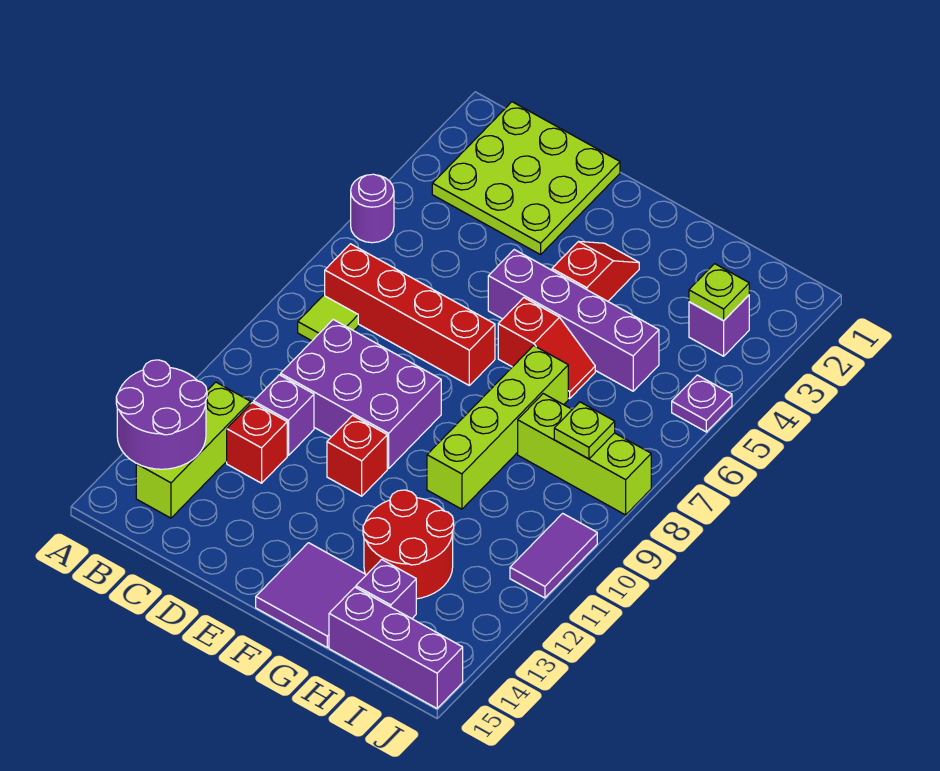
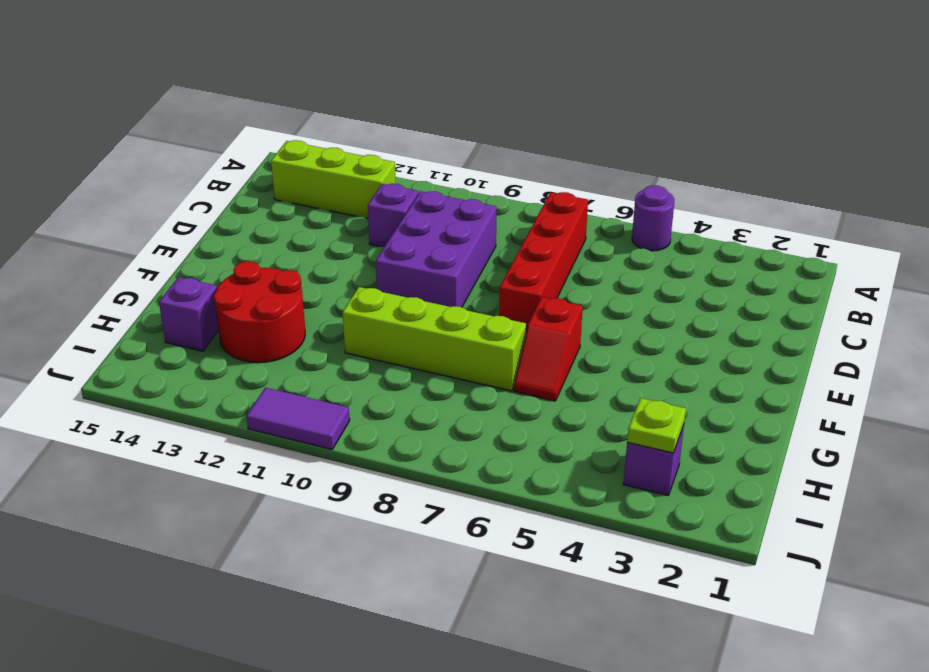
none -> lime 3x3 plate [432,102,620,255]
none -> lime 1x1 tile [298,295,358,341]
none -> red 1x1 brick [227,403,287,483]

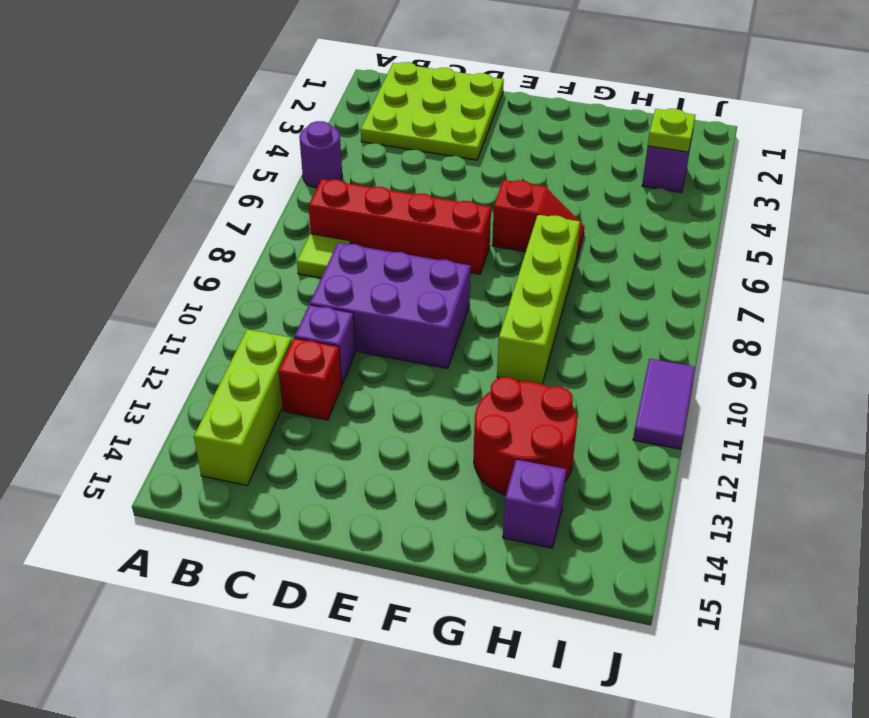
none -> purple 1x4 brick [488,250,659,391]
none -> red 1x1 brick [327,416,387,496]
none -> red 1x2 slope [552,242,639,301]

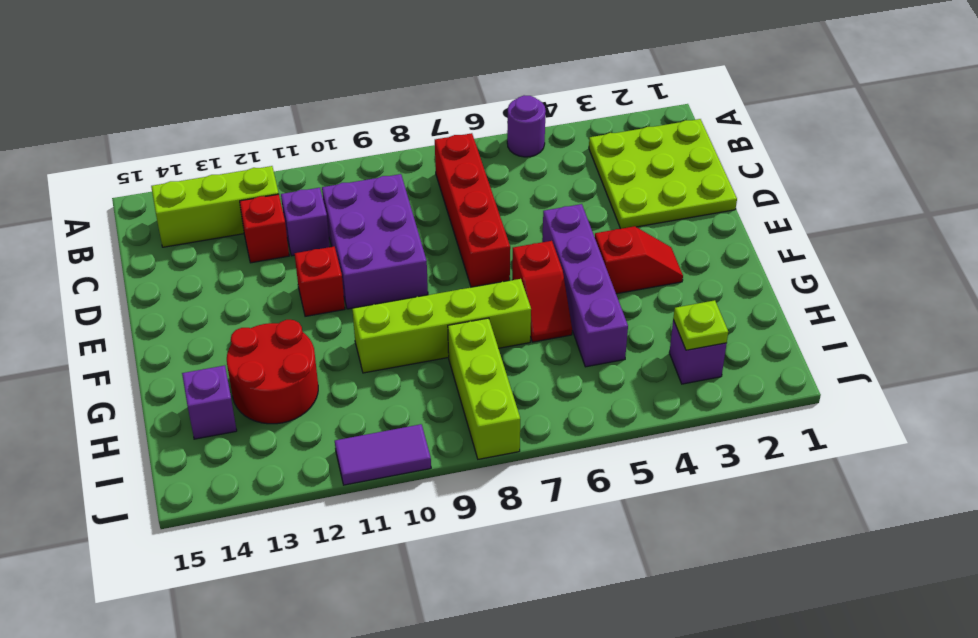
none -> lime 1x1 tile [298,295,358,341]
none -> purple 2x2 tile [256,543,366,647]
none -> purple 1x3 brick [329,587,463,708]

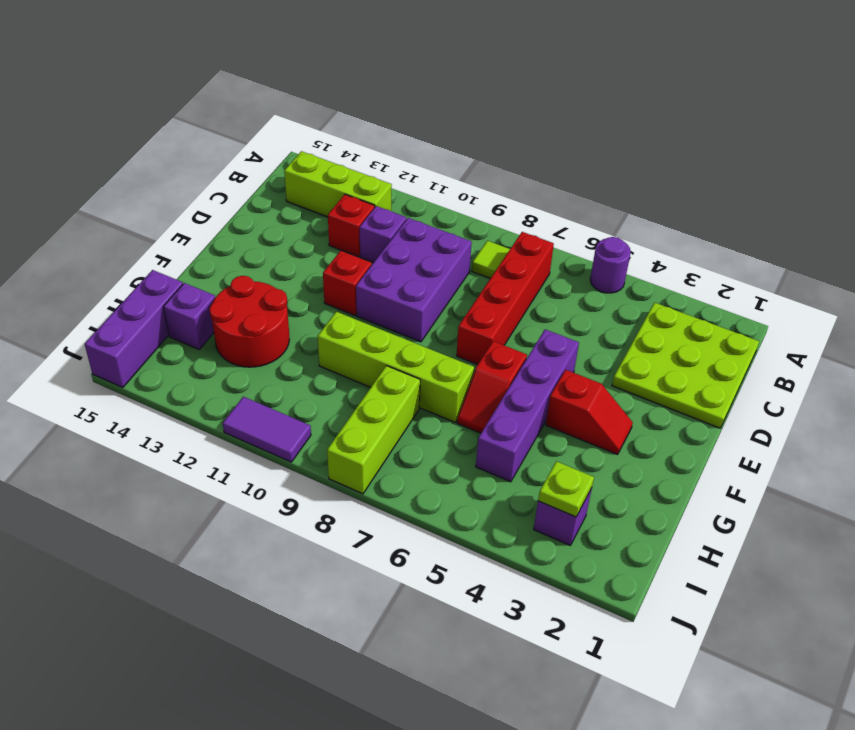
none -> purple 2x2 tile [256,543,366,647]
none -> purple 1x1 plate [672,375,732,432]
none -> purple 2x2 round brick [116,360,207,469]

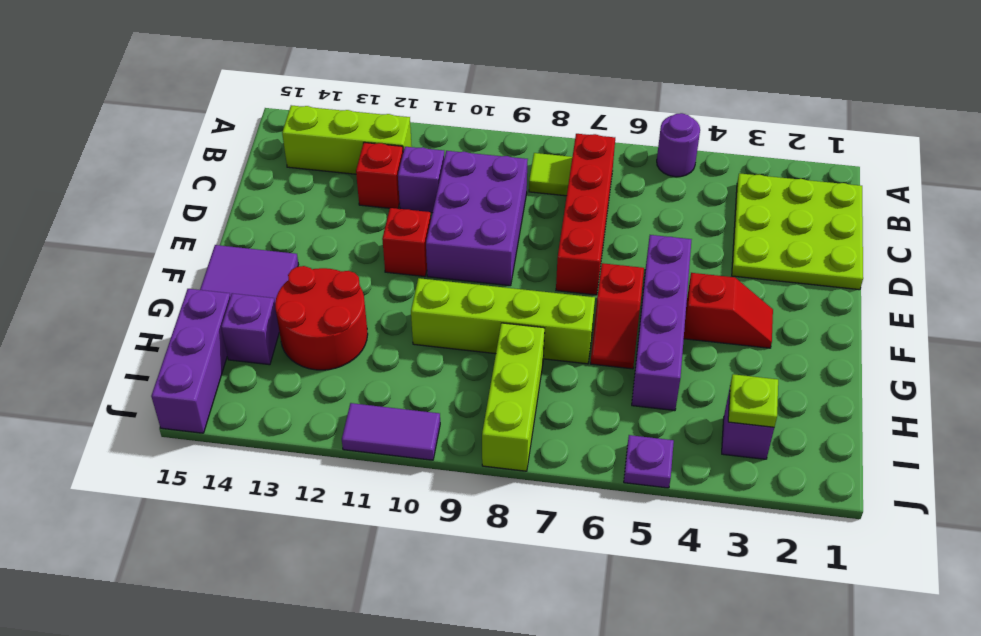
none -> purple 2x2 round brick [116,360,207,469]
none -> lime 1x1 plate [554,402,615,459]

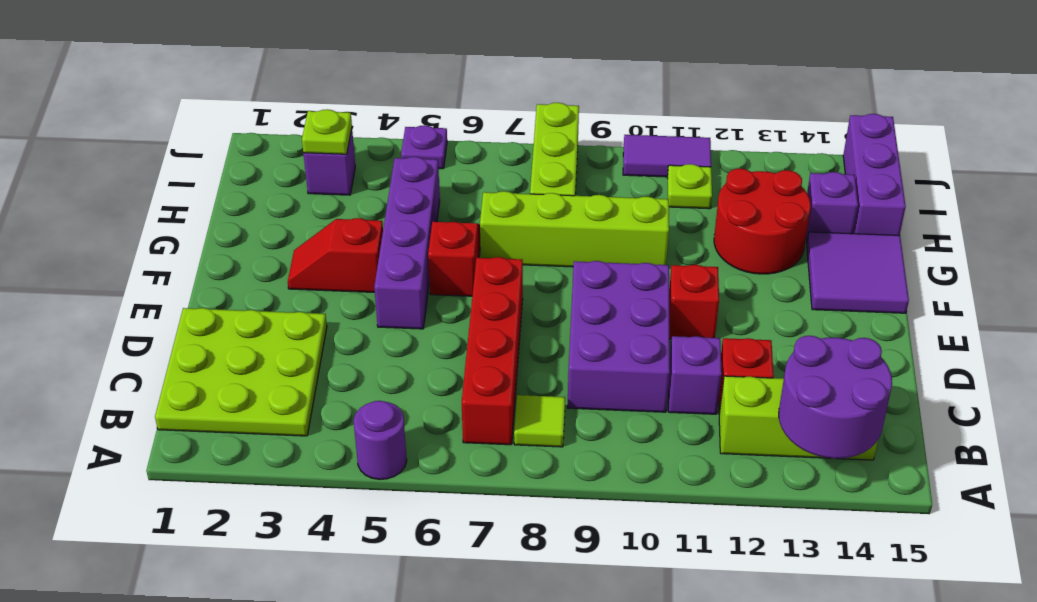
lime 1x1 plate [668,164,712,209] -> lime 1x1 plate moved to [554,402,615,459]

